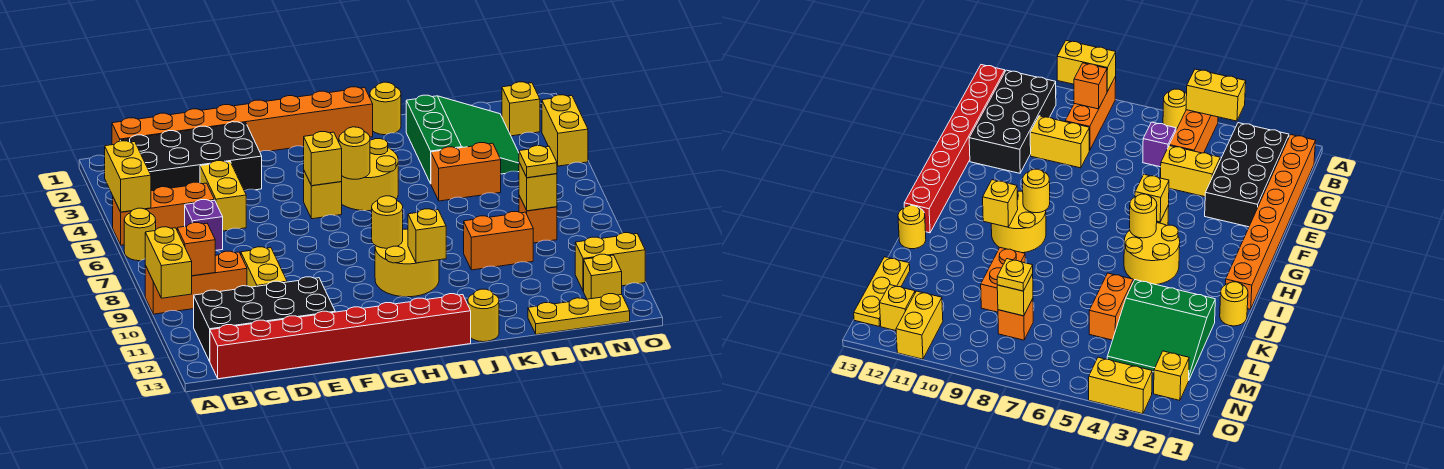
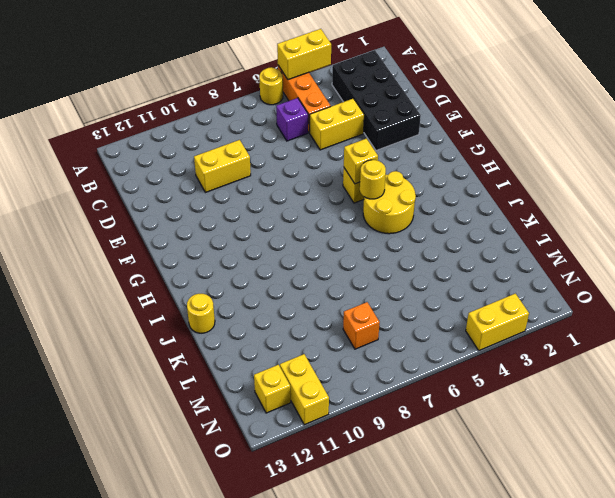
none -> orange 1x3 brick [145,251,247,314]
none -> orange 1x8 brick [112,87,373,152]
none -> black 2x4 brick [194,277,335,361]
none -> red 1x8 brick [210,294,471,379]

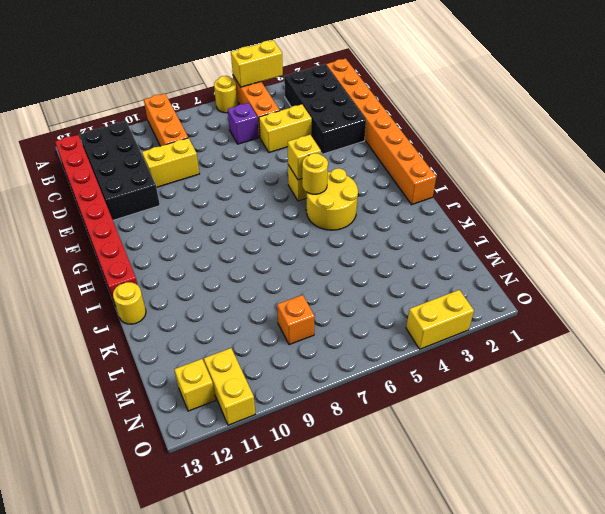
none -> yellow 2x2 round brick [375,229,439,297]
none -> yellow 1x1 round brick [370,82,401,135]
none -> green 3x3 slope [406,95,519,183]
none -> orange 1x2 brick [431,143,501,201]

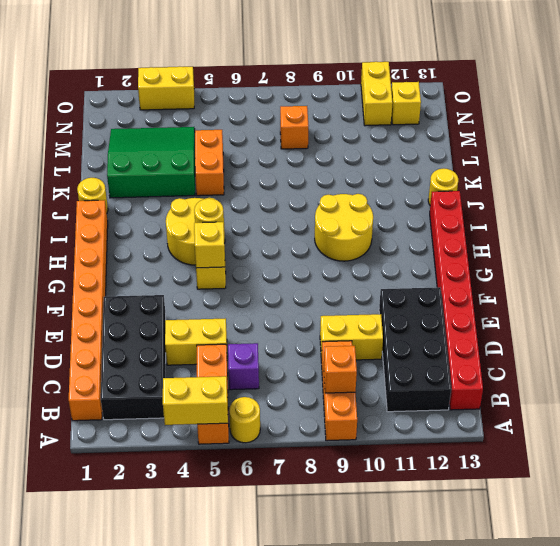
none -> orange 1x2 brick [464,212,533,270]
none -> yellow 1x3 plate [528,294,630,335]
none -> yellow 1x1 brick [502,82,540,136]
none -> yellow 1x2 brick [145,227,192,298]

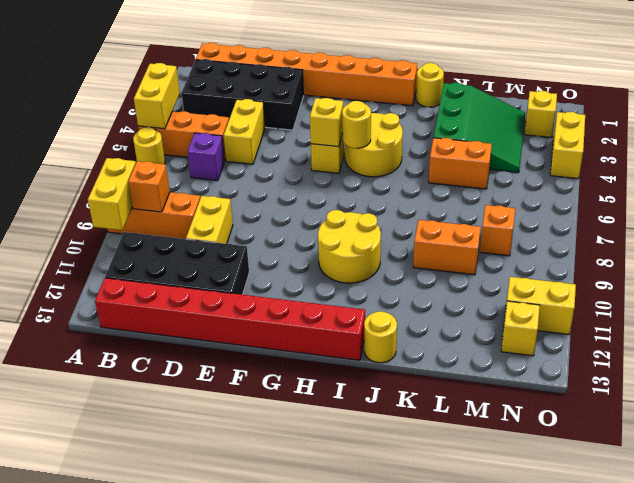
none -> yellow 1x3 plate [528,294,630,335]
none -> yellow 1x1 round brick [372,196,403,248]
none -> yellow 1x1 brick [408,209,446,263]
none -> yellow 1x1 brick [519,163,557,211]

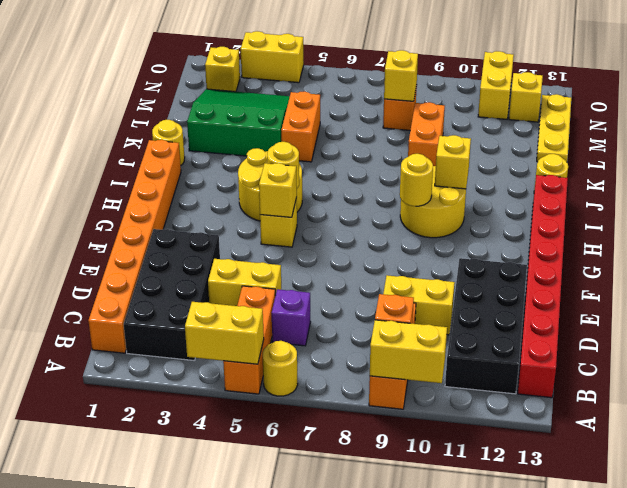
none -> yellow 1x1 plate [519,146,557,178]

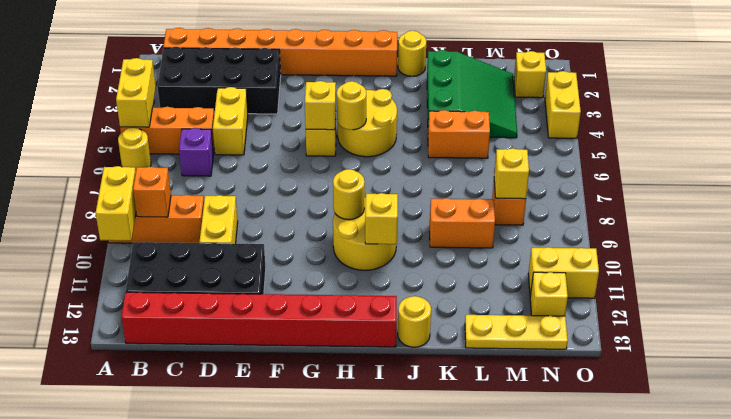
none -> yellow 1x1 plate [519,146,557,178]

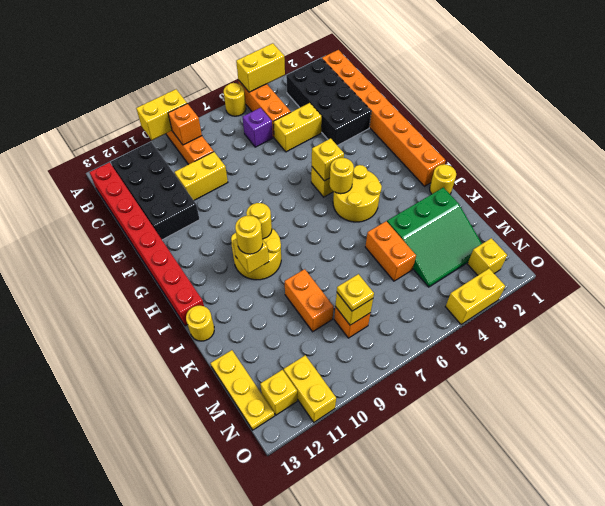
yellow 1x1 round brick [235,216,263,254] -> none

